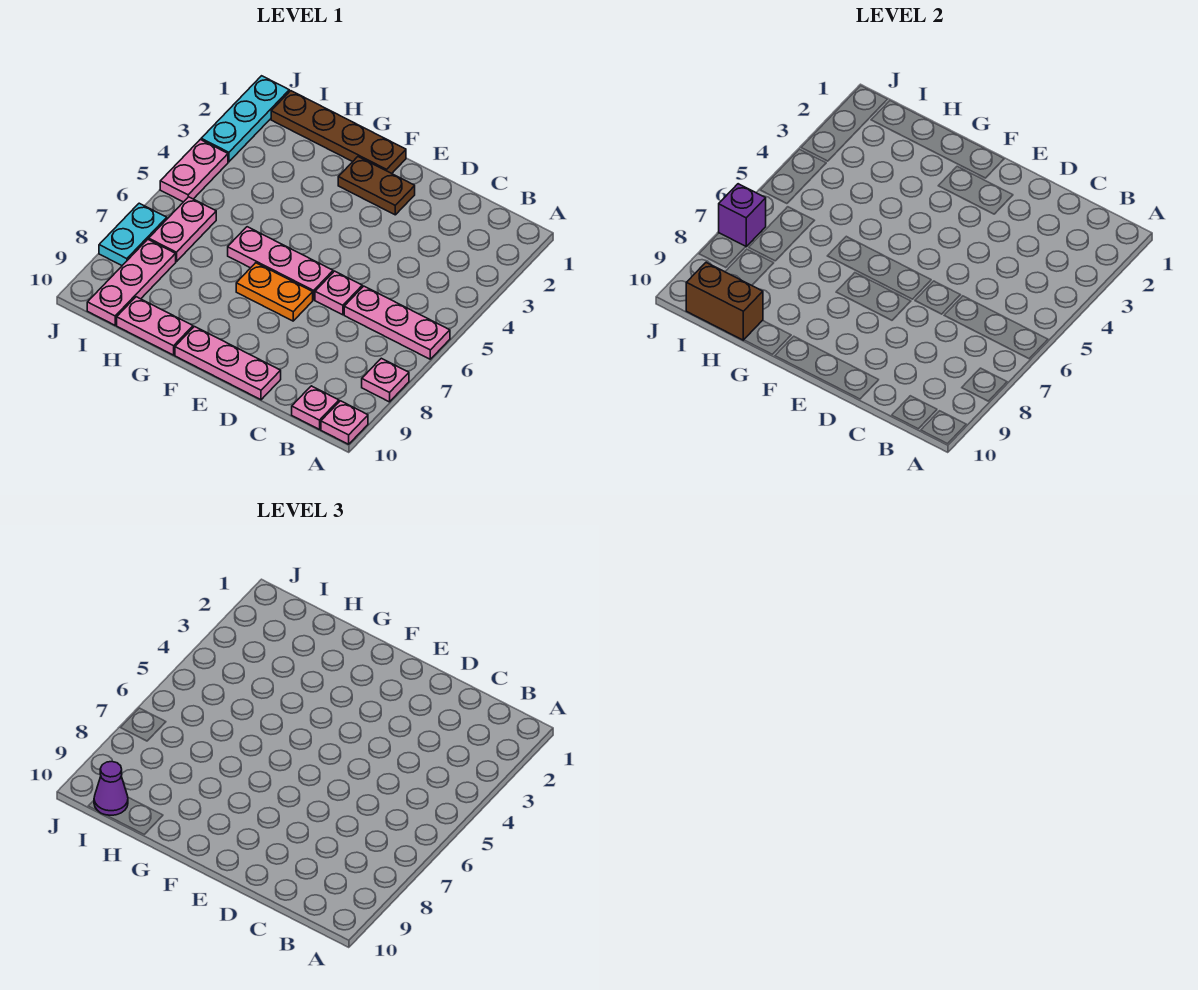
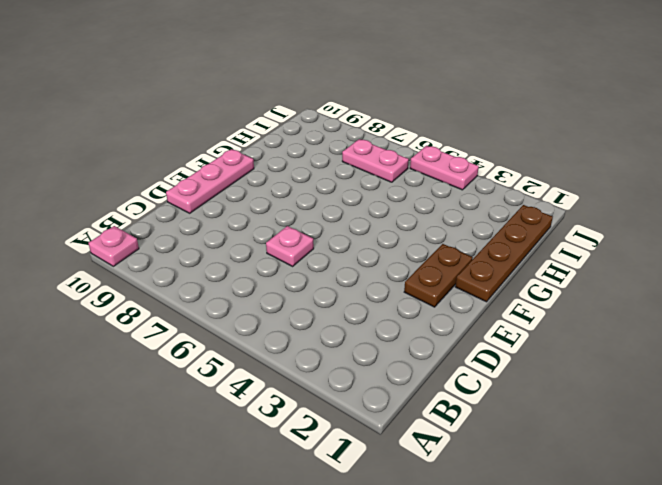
none -> pink 1x3 plate [344,286,450,359]
none -> pink 1x1 plate [362,358,409,402]
none -> pink 1x1 plate [292,386,339,430]

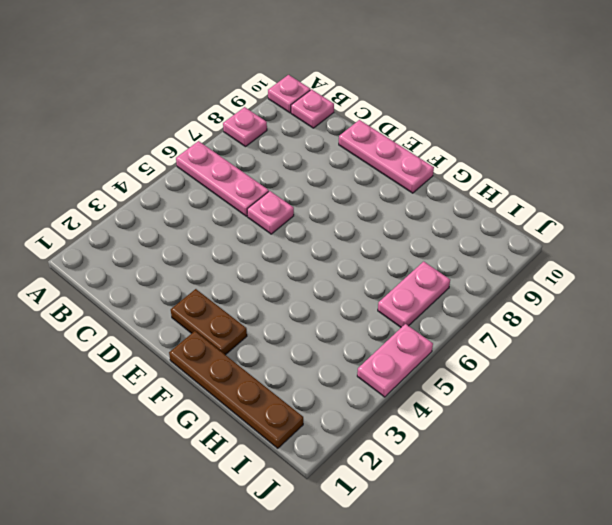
none -> pink 1x3 plate [228,227,333,300]
none -> orange 1x2 plate [236,263,313,321]
none -> pink 1x2 plate [117,297,193,355]

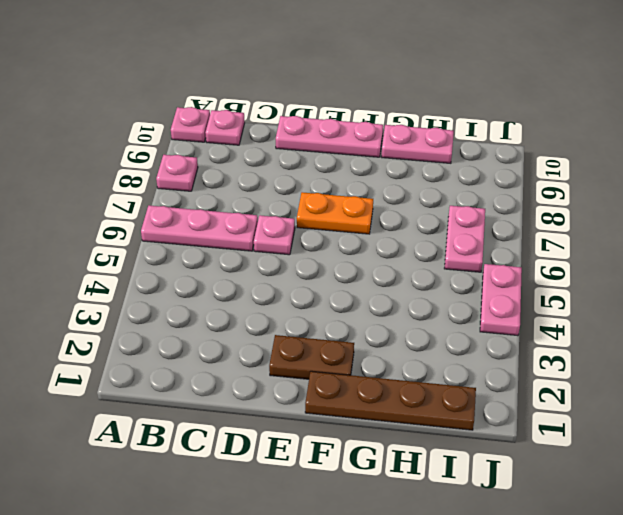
none -> pink 1x3 plate [228,227,333,300]
none -> pink 1x3 plate [87,239,176,325]
none -> cyan 1x3 plate [201,76,289,162]

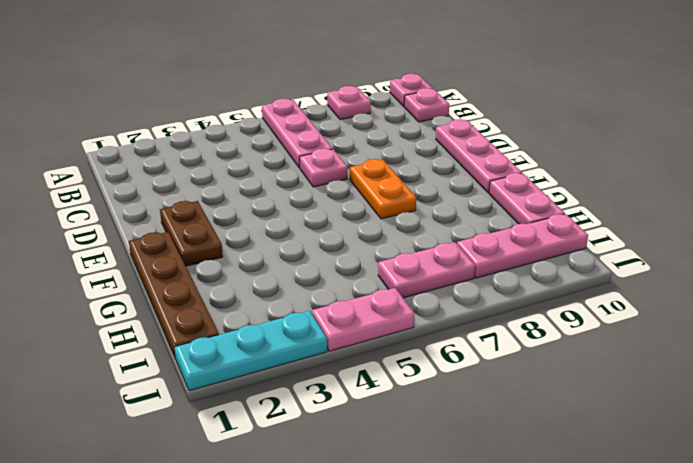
none -> pink 1x3 plate [228,227,333,300]
none -> cyan 1x2 plate [99,203,167,265]
none -> brown 1x2 brick [686,262,763,340]

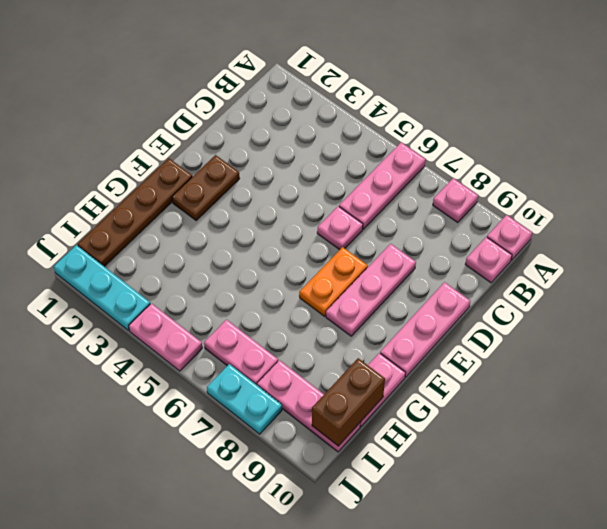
pink 1x3 plate [326,244,416,336] -> pink 1x3 plate moved to [228,227,333,300]
none -> purple 1x1 brick [719,184,766,247]
none -> purple 1x1 cone [94,761,128,815]

